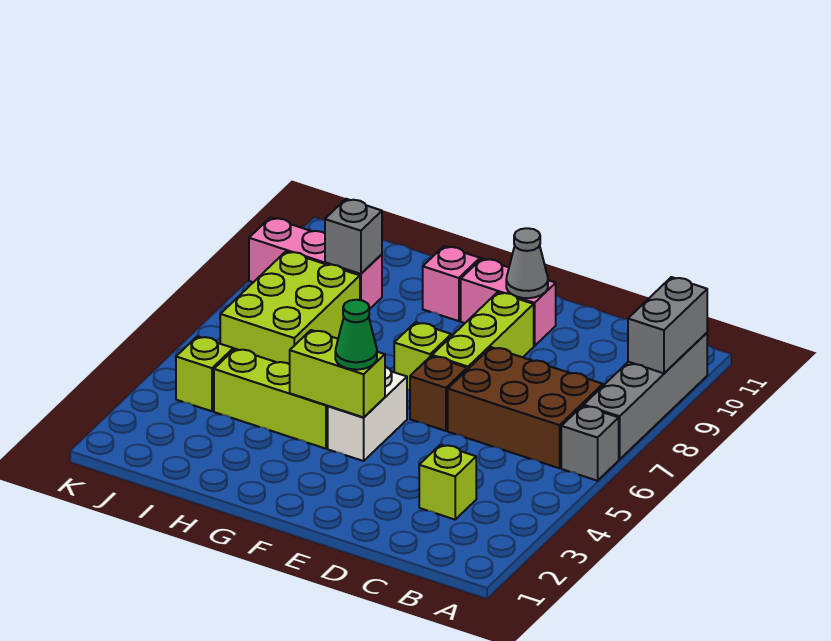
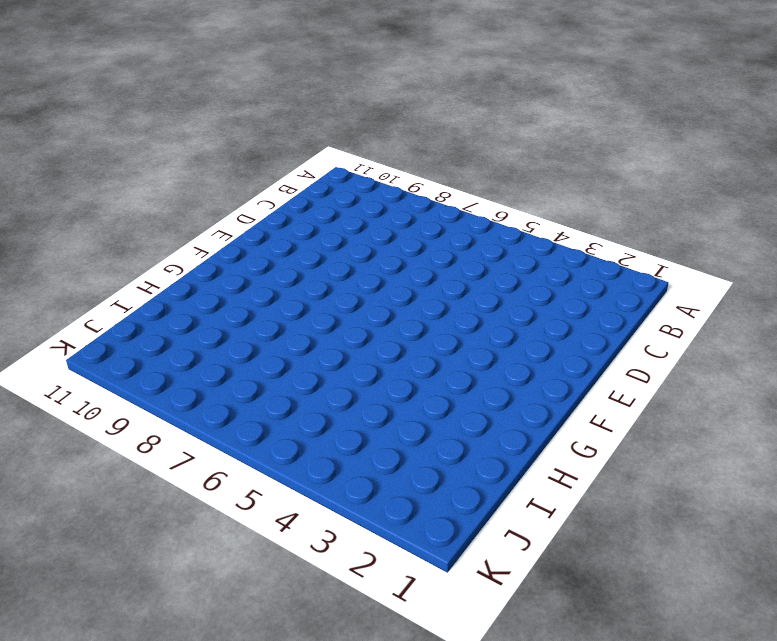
none -> grey 1x1 brick [561,406,619,481]
none -> grey 1x4 brick [584,333,707,459]
none -> brown 2x3 brick [448,347,603,468]

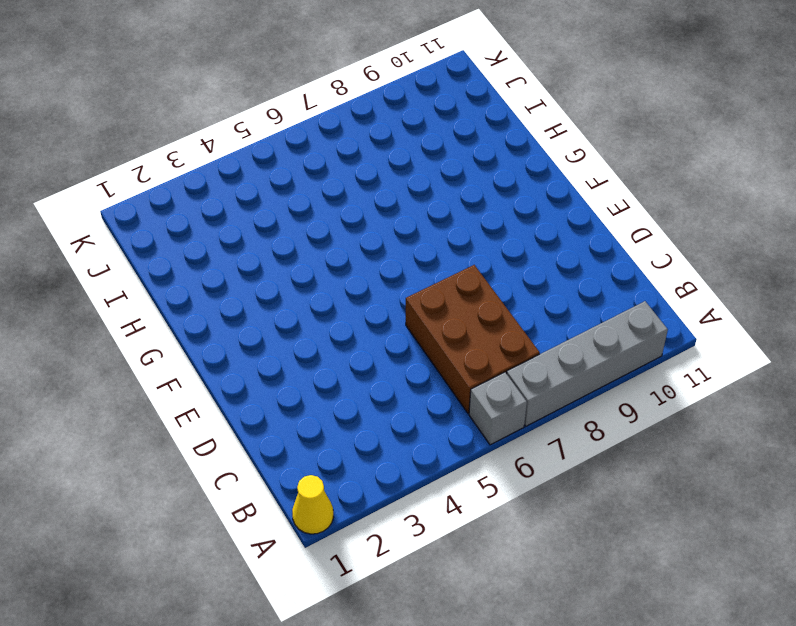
yellow 1x1 cone [292,475,334,534] -> none
none -> lime 1x1 brick [419,445,476,520]
none -> brown 1x1 brick [410,356,467,431]
none -> lime 1x3 brick [432,292,534,370]

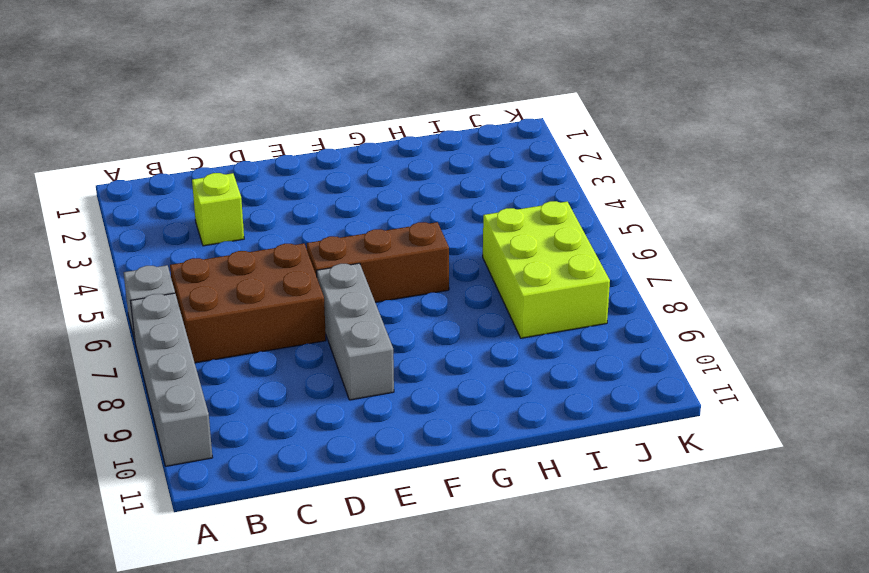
brown 1x3 brick [307,222,449,302] -> brown 1x1 brick [410,356,467,431]
grey 1x3 brick [317,263,394,400] -> lime 1x3 brick [432,292,534,370]
none -> pink 1x2 brick [461,259,556,346]
none -> white 1x2 brick [328,367,407,461]
none -> lime 1x1 brick [394,322,451,390]

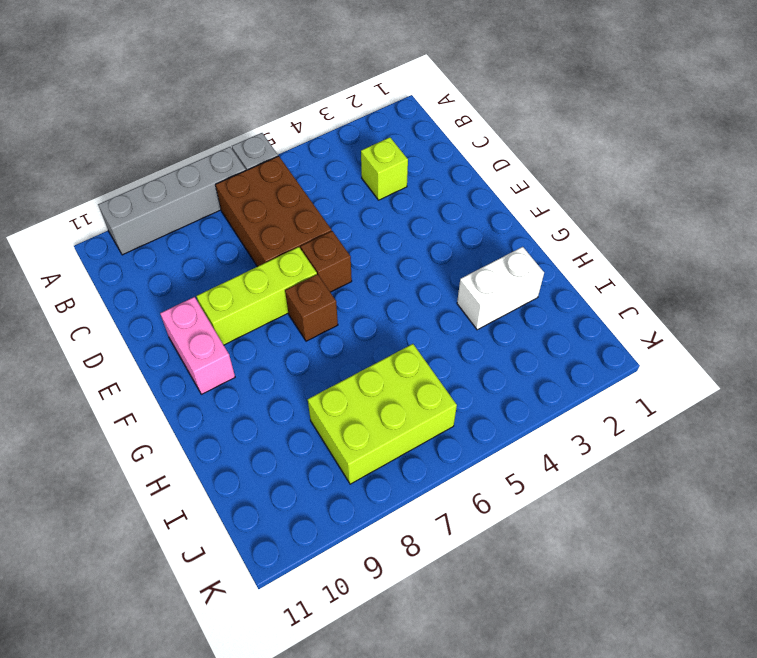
brown 1x1 brick [285,274,338,341] -> lime 1x1 brick [394,322,451,390]
white 1x2 brick [457,247,544,330] -> white 1x2 brick moved to [328,367,407,461]
none -> lime 1x3 brick [214,349,328,449]
none -> pink 1x1 brick [423,246,480,321]
none -> pink 1x3 brick [249,218,382,309]

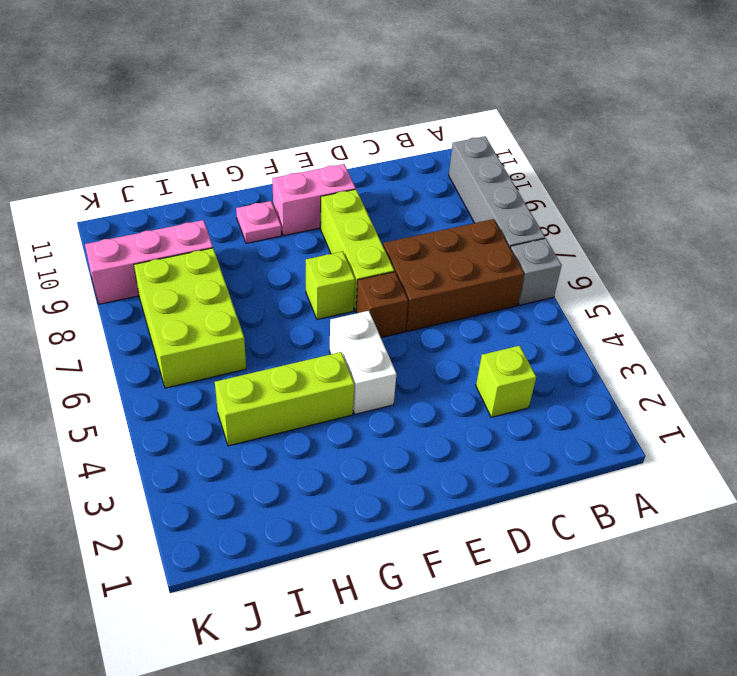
pink 1x1 plate [236,201,281,243] -> pink 1x1 brick [423,246,480,321]
none -> lime 1x1 brick [176,336,233,411]
none -> grey 1x2 brick [628,277,707,373]
none -> grey 1x1 cone [506,228,548,298]

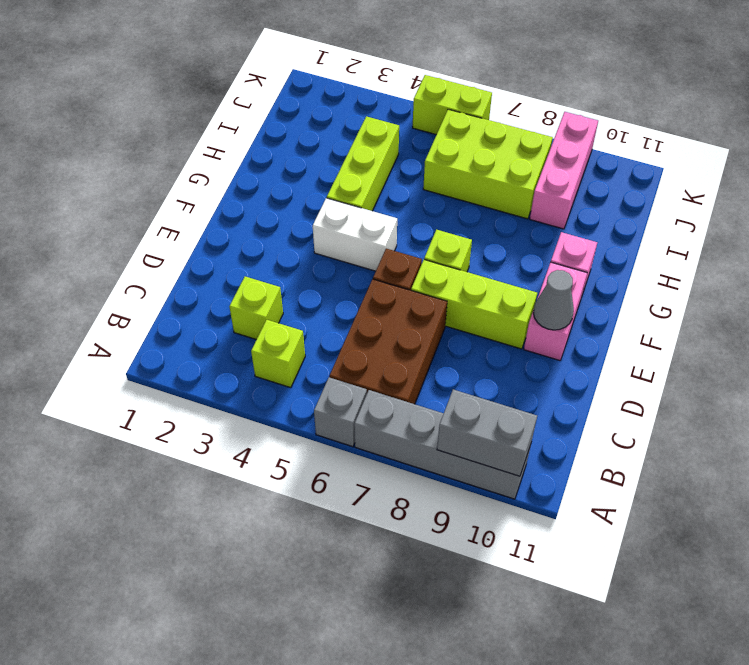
lime 1x1 brick [251,320,305,388] -> lime 1x1 brick moved to [176,336,233,411]
lime 1x2 brick [413,75,492,135] -> lime 1x2 brick turned to [290,330,385,417]
none -> grey 1x1 brick [325,199,382,274]
none -> green 1x1 cone [335,300,377,370]

